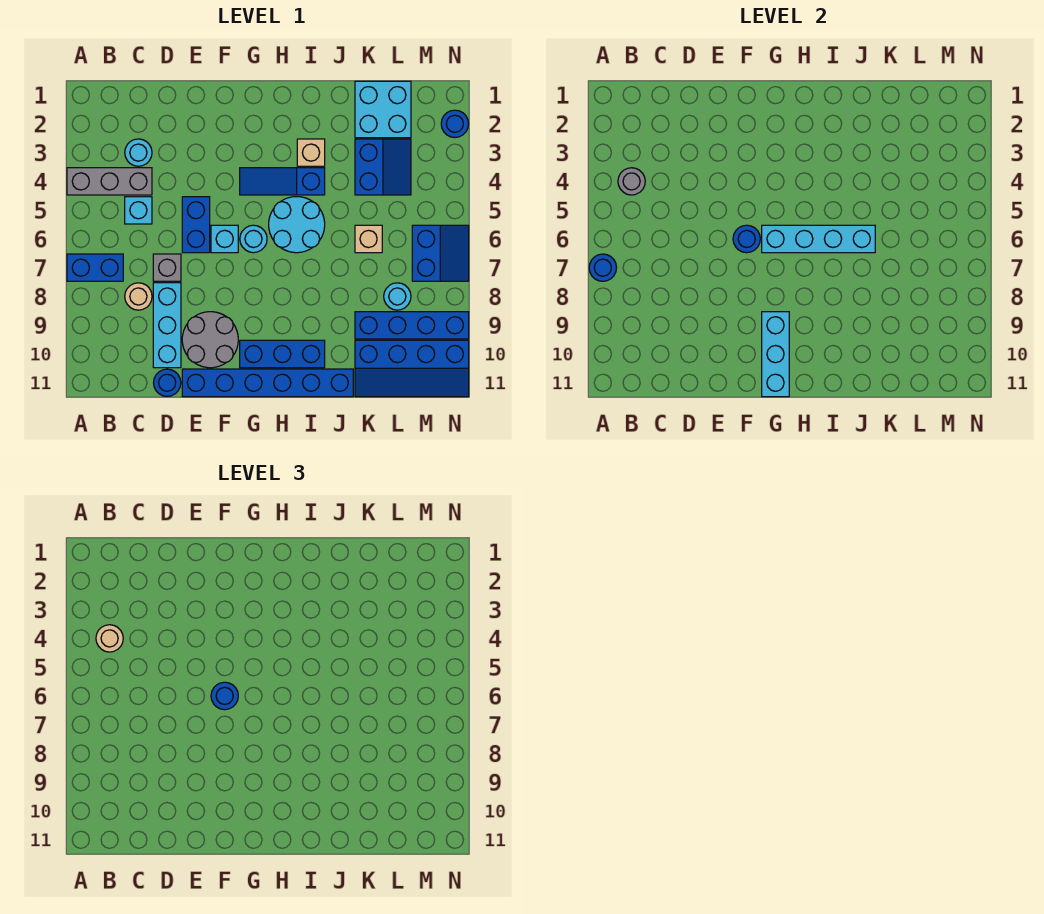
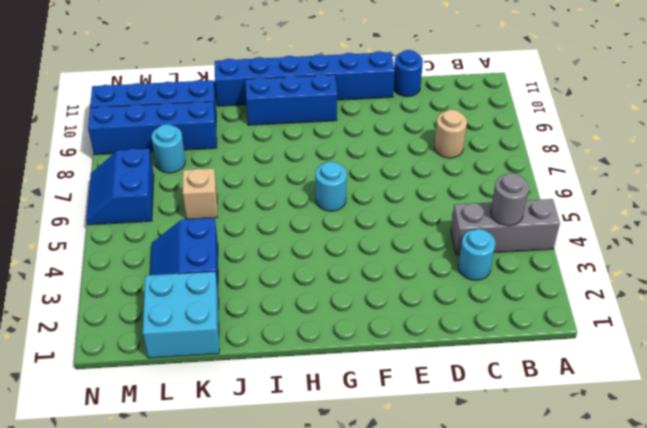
none -> blue 1x2 brick [67,254,123,281]
none -> cyan 1x1 brick [125,197,152,224]
none -> grey 1x1 brick [153,254,181,281]
none -> cyan 1x3 brick [153,283,181,368]

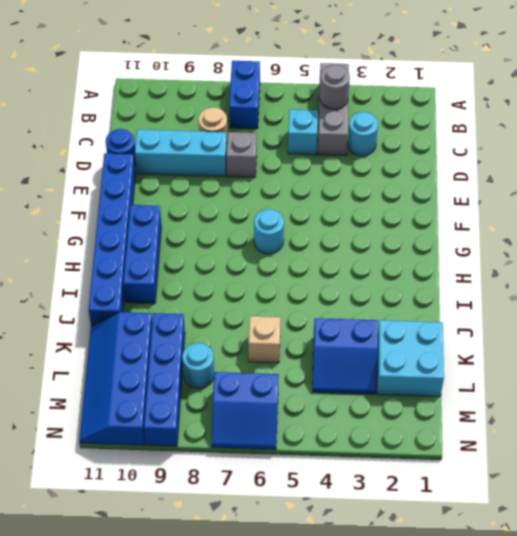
none -> blue 1x2 brick [182,197,210,253]
none -> grey 2x2 round brick [182,312,238,368]
none -> cyan 1x1 brick [211,225,238,253]
none -> blue 1x3 slope [240,168,325,195]

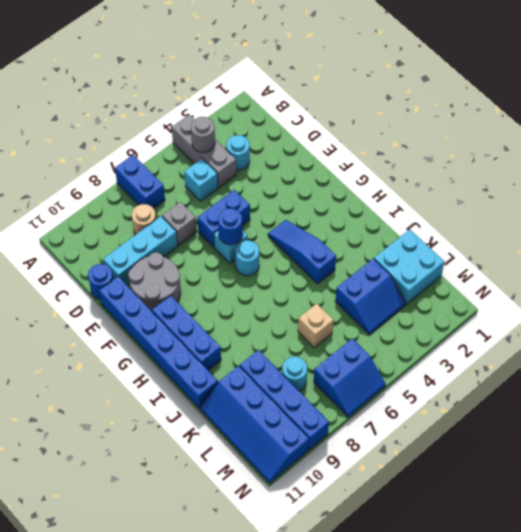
none -> cyan 2x2 round brick [269,197,325,253]
none -> tan 1x1 brick [297,139,325,166]
none -> blue 1x1 round brick [441,110,469,138]
none -> blue 1x1 round brick [589,254,617,281]

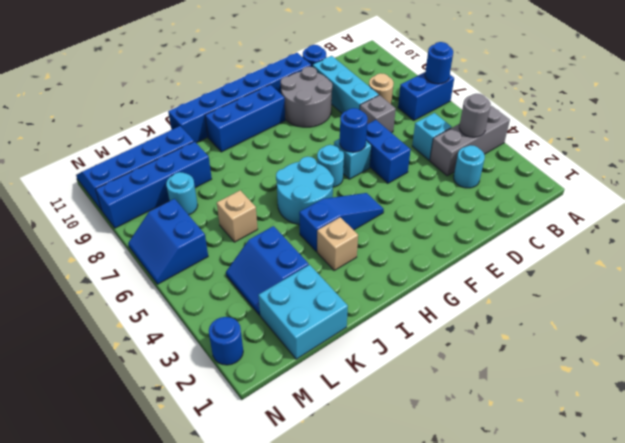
none -> cyan 1x4 brick [762,225,875,253]
none -> cyan 1x3 brick [762,312,789,397]
none -> tan 1x1 round brick [96,625,123,652]
none -> blue 1x1 round brick [211,682,238,710]

